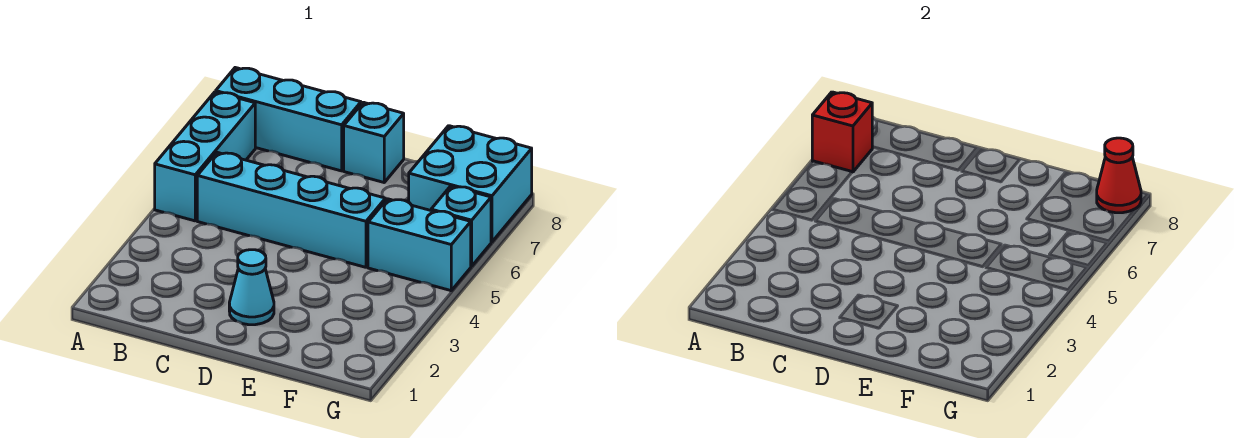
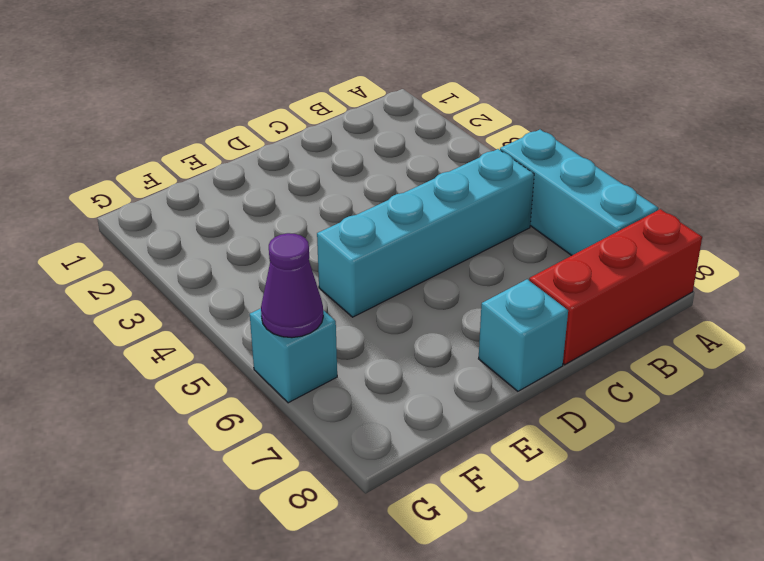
red 1x3 brick [529,209,702,365] -> cyan 1x3 brick [216,68,361,171]
purple 1x1 cone [261,233,323,338] -> none
none -> cyan 1x1 cone [229,250,274,325]
none -> cyan 1x2 brick [368,199,471,291]

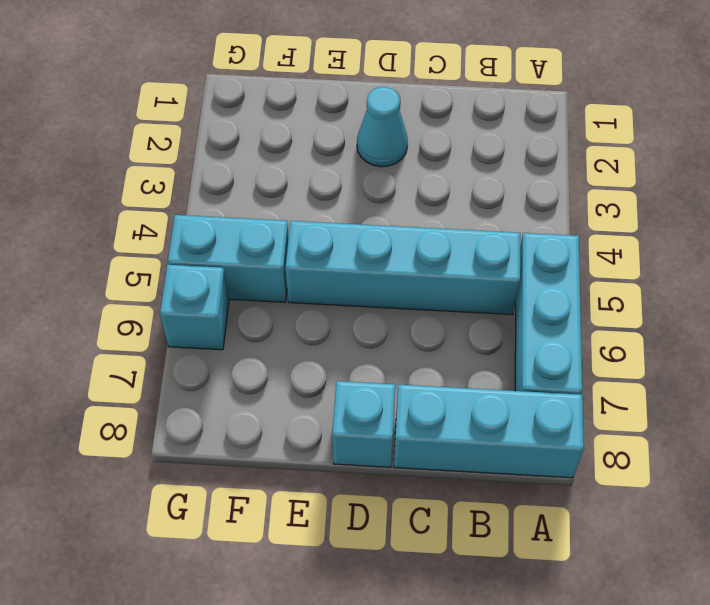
none -> cyan 2x2 brick [409,126,532,242]
none -> red 1x1 brick [812,92,872,172]

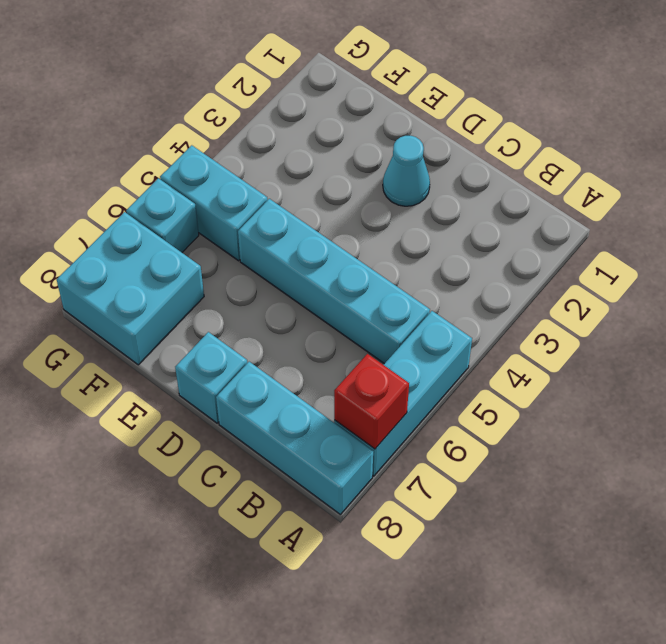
none -> red 1x1 cone [1097,138,1141,213]

